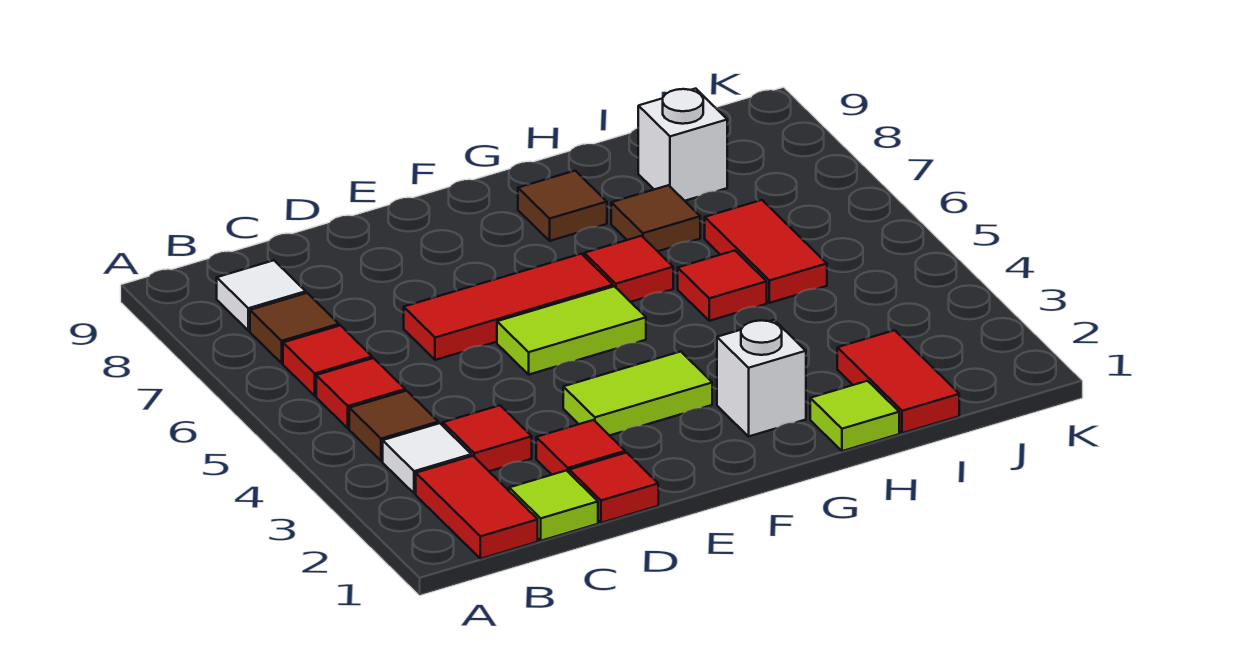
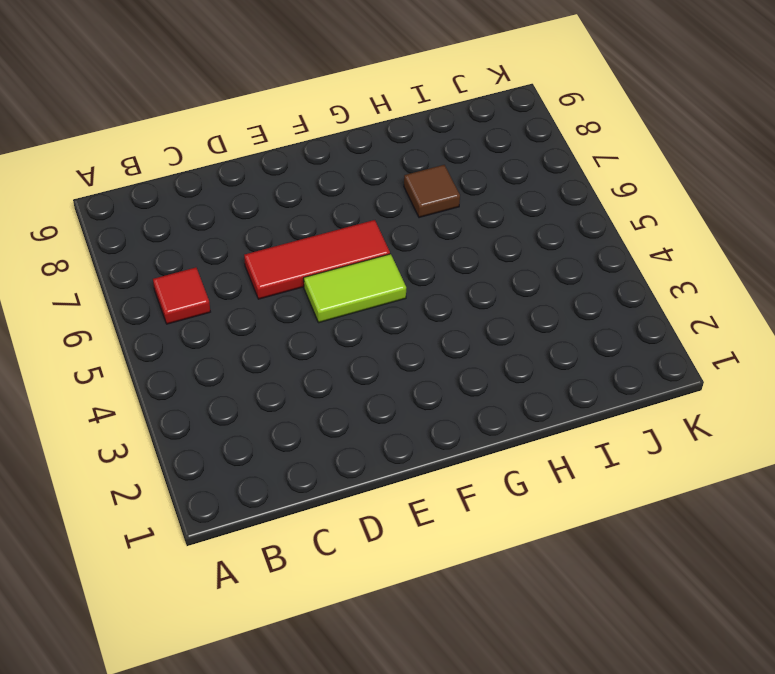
none -> red 1x2 tile [416,456,538,559]
none -> white 1x1 tile [383,423,471,494]
none -> brown 1x1 tile [349,391,438,461]

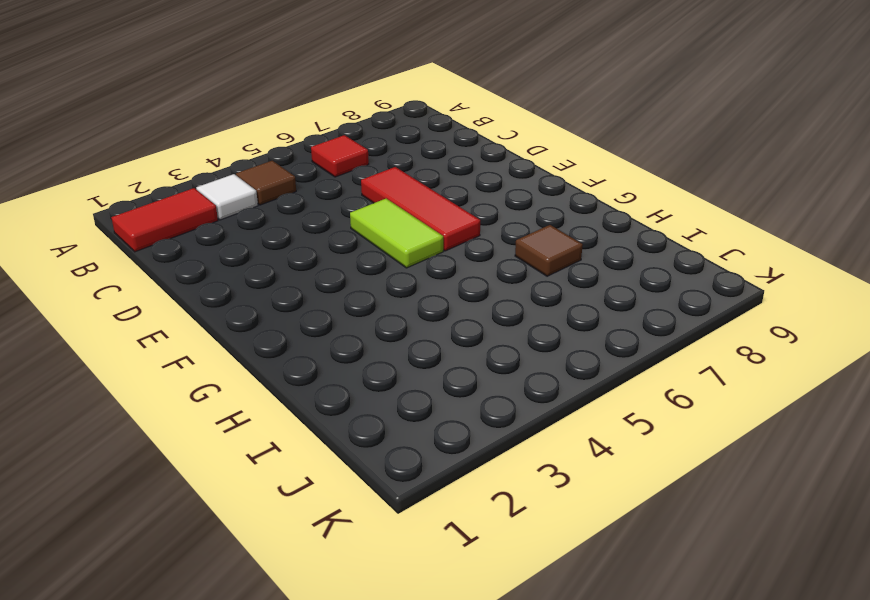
none -> red 1x1 tile [316,358,405,428]
none -> brown 1x1 tile [250,293,339,363]
none -> white 1x1 tile [217,260,306,331]

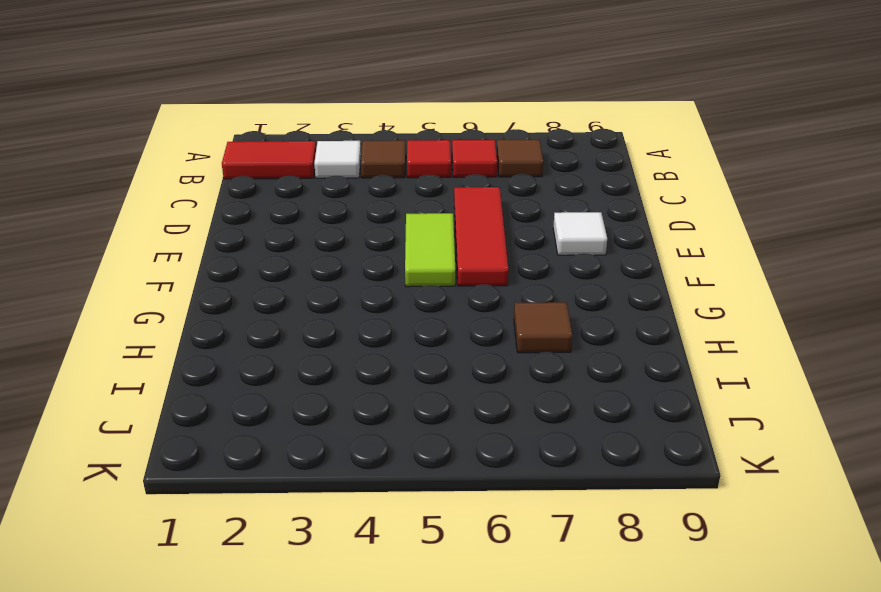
white 1x1 tile [553,212,607,255] -> white 1x1 tile moved to [217,260,306,331]
none -> lime 1x1 tile [509,471,598,541]
none -> red 1x1 tile [443,405,532,471]
none -> red 1x1 tile [569,453,658,523]

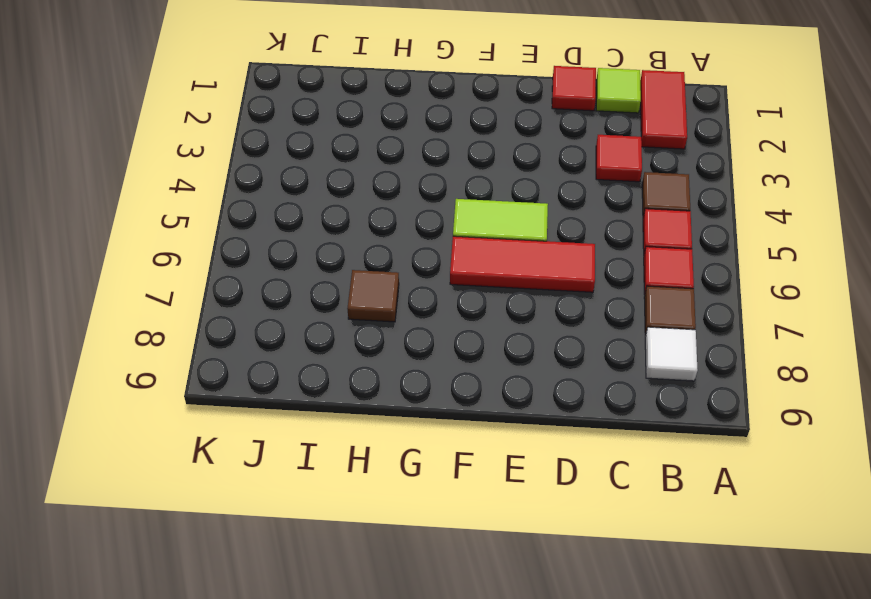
none -> white 1x1 tile [383,423,471,494]
none -> red 1x1 tile [536,420,625,475]
none -> lime 1x2 tile [563,352,712,436]

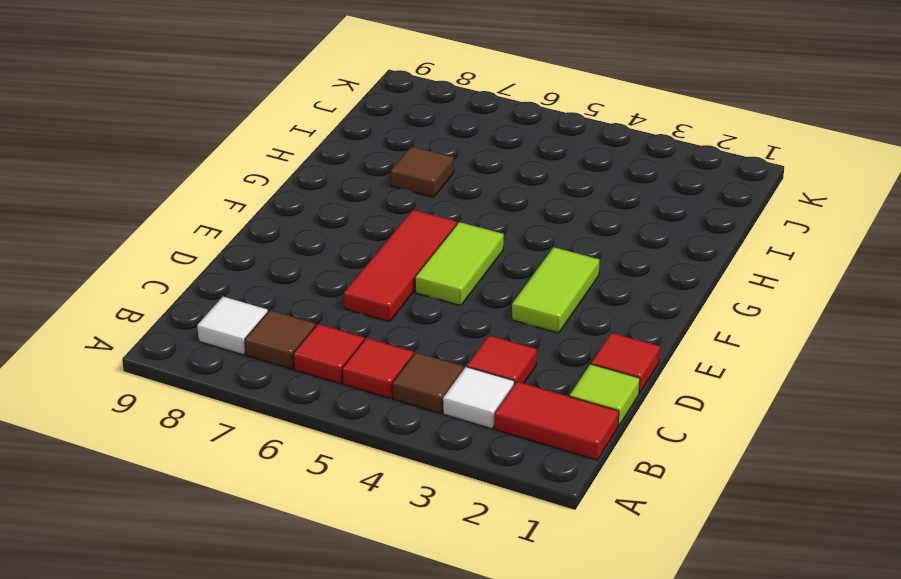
none -> red 1x1 tile [536,420,625,475]
none -> white 1x1 brick [717,320,806,436]
none -> red 1x1 tile [584,236,673,302]

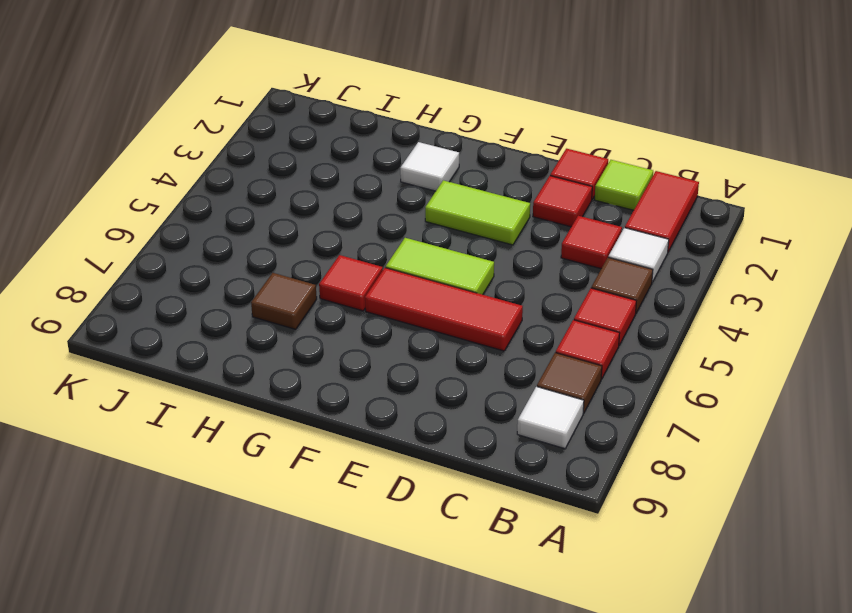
white 1x1 tile [400,142,459,191] -> white 1x1 brick [717,320,806,436]
none -> brown 1x1 tile [518,171,607,241]
none -> lime 1x1 tile [810,381,899,451]
none -> red 1x1 tile [678,251,767,321]

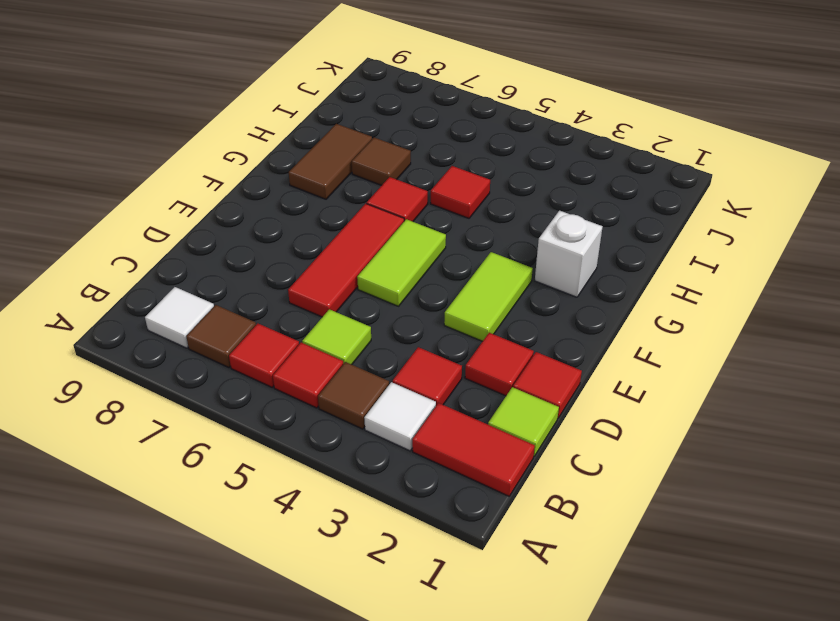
lime 1x1 tile [302,309,371,365] -> lime 1x1 tile moved to [810,381,899,451]
brown 1x2 tile [289,124,372,199] -> brown 1x1 tile [518,171,607,241]
none -> red 1x2 tile [837,330,959,433]
none -> red 1x2 tile [705,200,827,303]
none -> white 1x1 brick [638,89,727,201]

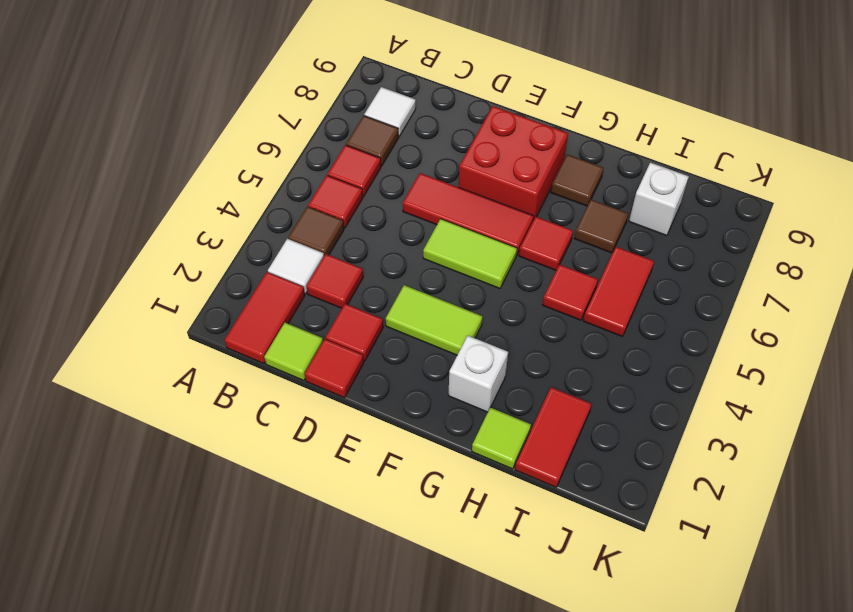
red 2x2 brick [459,106,568,220] -> none

